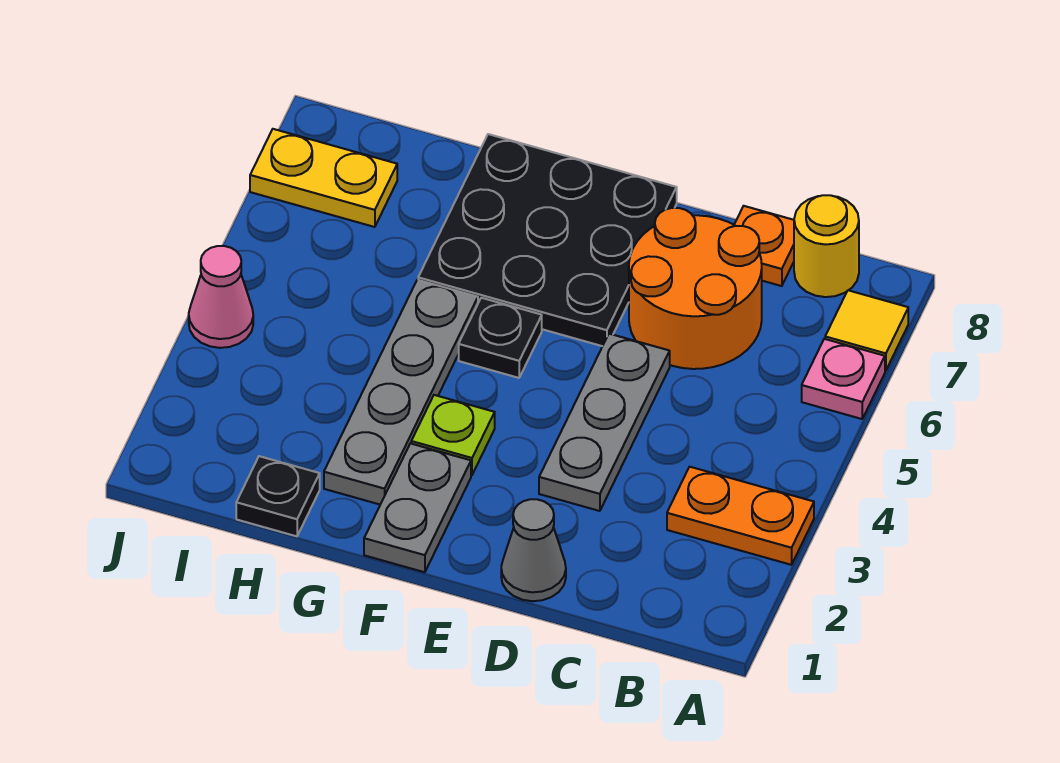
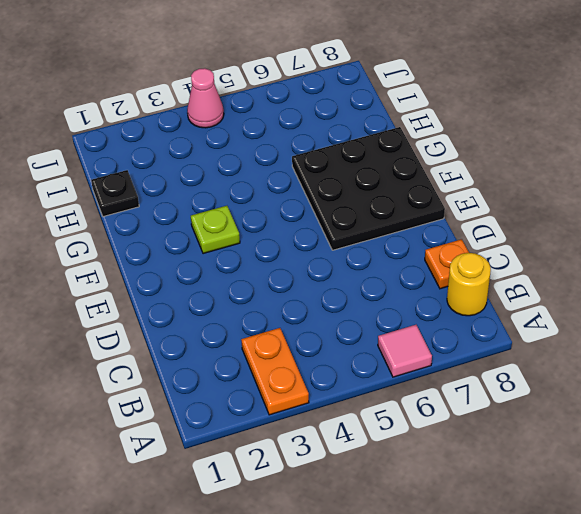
pink 1x1 tile [378,325,432,377] -> pink 1x1 plate [802,339,885,419]
none -> yellow 1x1 tile [825,290,908,371]
none -> orange 2x2 round brick [629,208,762,369]
none -> grey 1x1 cone [501,499,566,601]

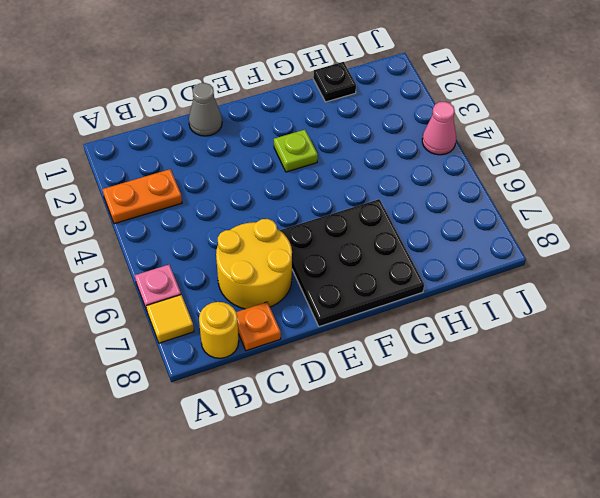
yellow 2x2 round brick [216,219,292,309] -> orange 2x2 round brick [629,208,762,369]
none -> grey 1x3 plate [539,334,670,511]
none -> grey 1x2 plate [364,443,471,572]
none -> black 1x1 plate [459,298,542,378]

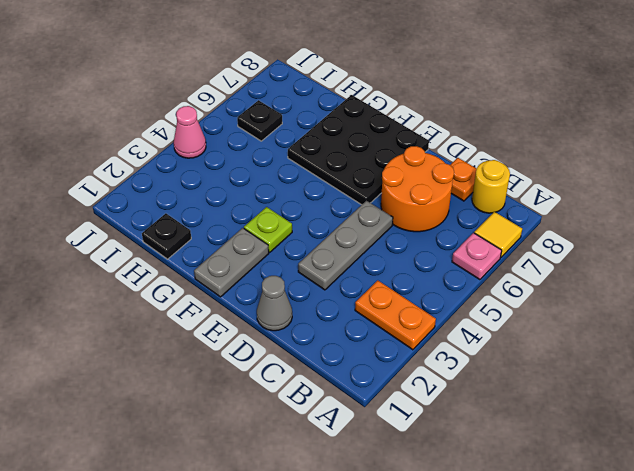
black 1x1 plate [237,100,282,141] -> black 1x1 plate moved to [459,298,542,378]
none -> grey 1x4 plate [324,280,478,504]
none -> yellow 1x2 plate [250,129,397,227]

